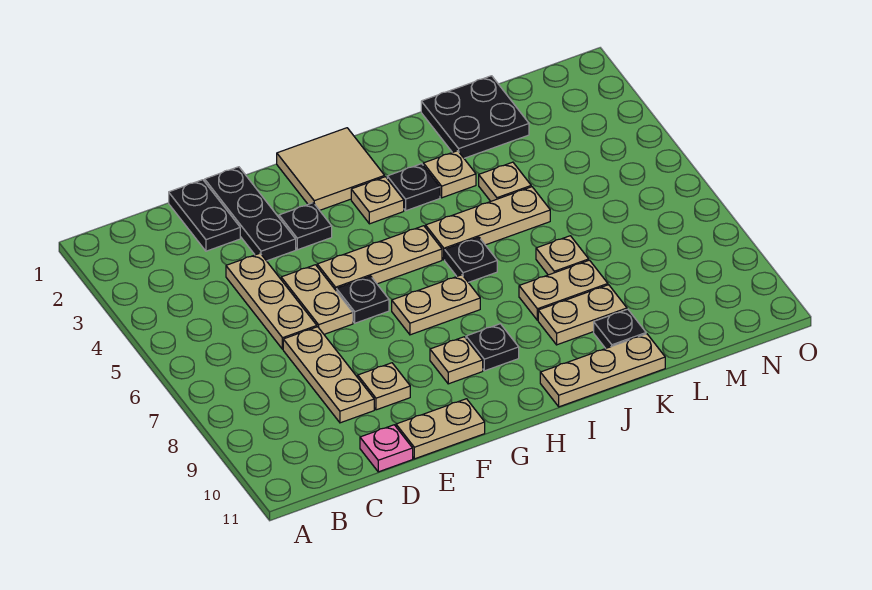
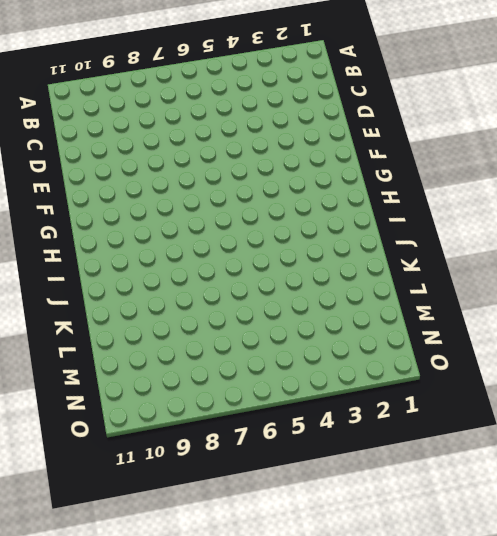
none -> black 1x2 plate [169,180,240,251]
none -> tan 1x3 plate [226,253,317,349]
none -> tan 1x3 plate [283,327,374,423]

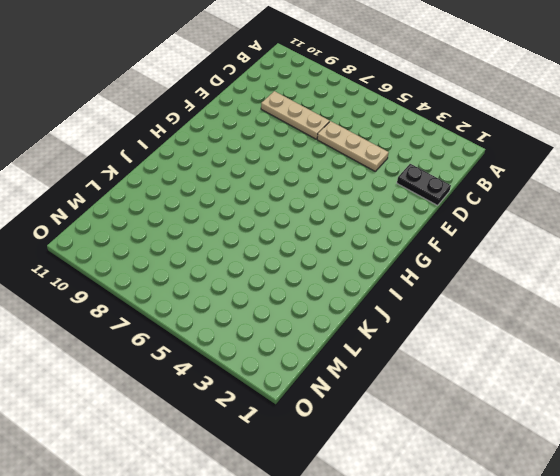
none -> pink 1x1 plate [360,425,413,472]
none -> black 1x3 plate [205,167,296,261]
none -> tan 1x2 plate [281,265,353,334]

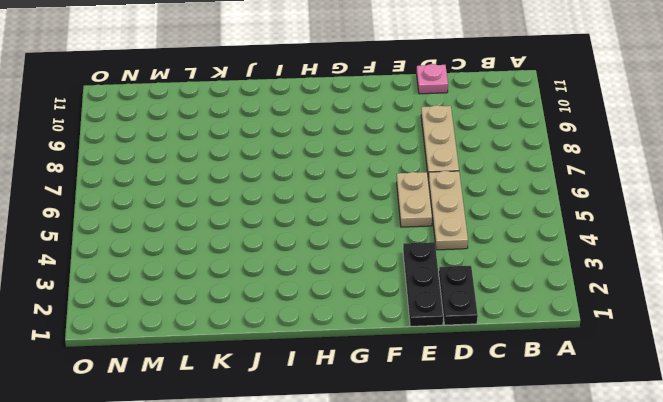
none -> tan 1x1 plate [358,363,410,410]
none -> tan 1x2 plate [396,399,485,459]
none -> black 1x1 plate [279,203,332,250]

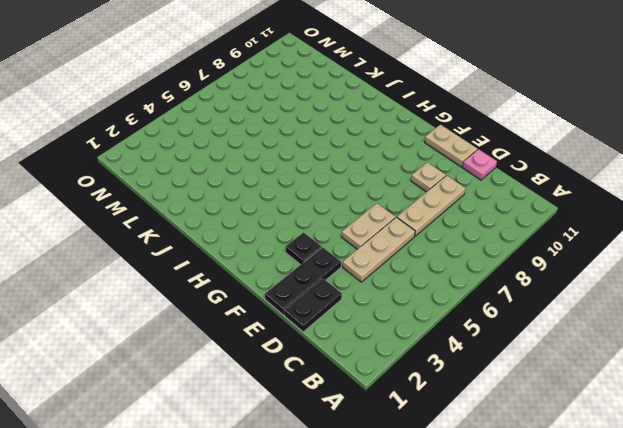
none -> tan 1x3 plate [317,226,442,290]
none -> black 1x1 plate [336,276,389,323]
none -> tan 2x2 tile [277,128,385,210]

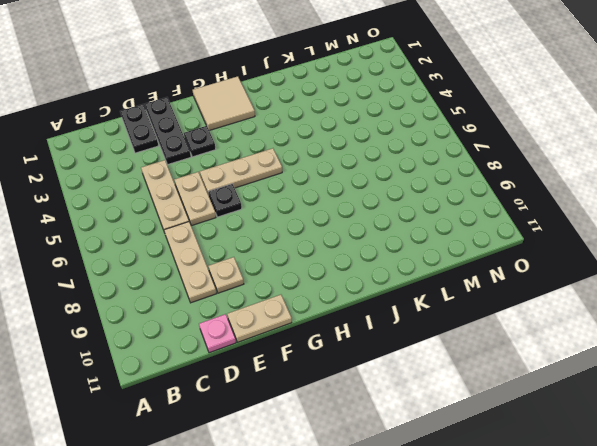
none -> tan 1x2 plate [392,275,480,335]
none -> tan 1x1 plate [430,337,483,384]
none -> tan 1x1 plate [351,177,404,224]

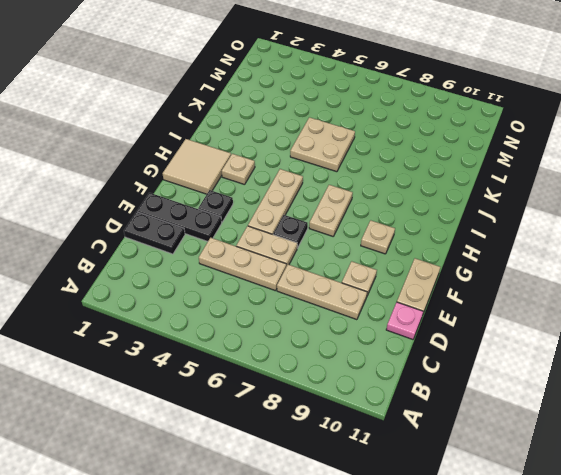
tan 2x2 plate [290,117,355,172] -> tan 1x3 plate [426,187,550,260]
none -> black 1x1 plate [466,324,519,371]
none -> black 1x1 plate [387,164,440,211]
none -> black 1x1 plate [445,237,497,282]

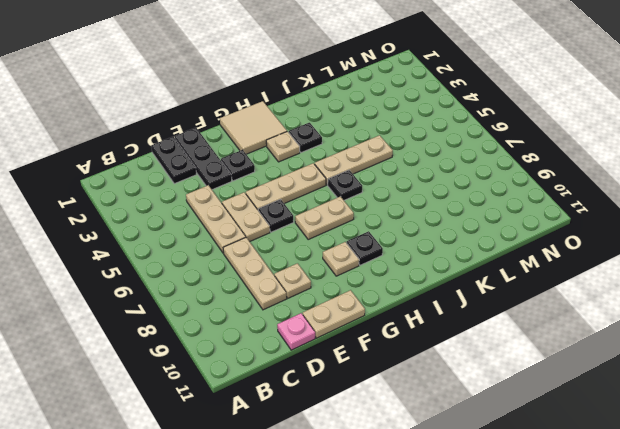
none -> tan 1x3 plate [540,334,665,407]
none -> tan 1x1 plate [423,151,476,198]
none -> tan 1x2 plate [519,260,608,320]

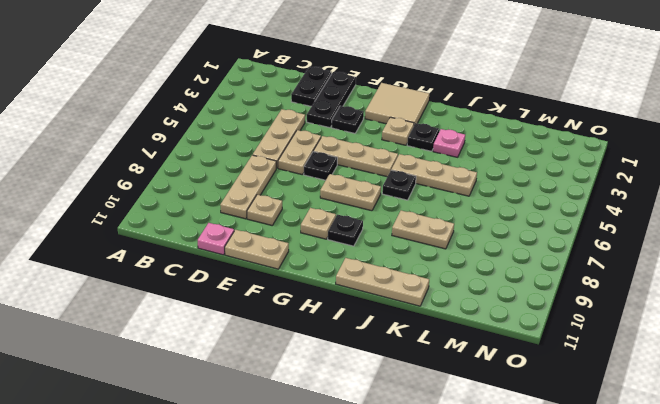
pink 1x1 plate [433,129,465,157] -> tan 1x1 plate [423,151,476,198]
none -> tan 1x2 plate [538,285,627,345]
none -> black 2x2 plate [421,76,529,158]
none -> tan 1x1 plate [479,162,531,201]

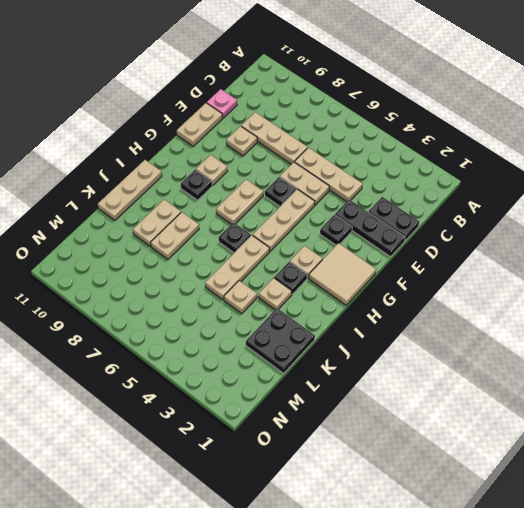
none -> tan 1x1 plate [536,236,589,275]
none -> black 1x1 plate [594,309,646,348]

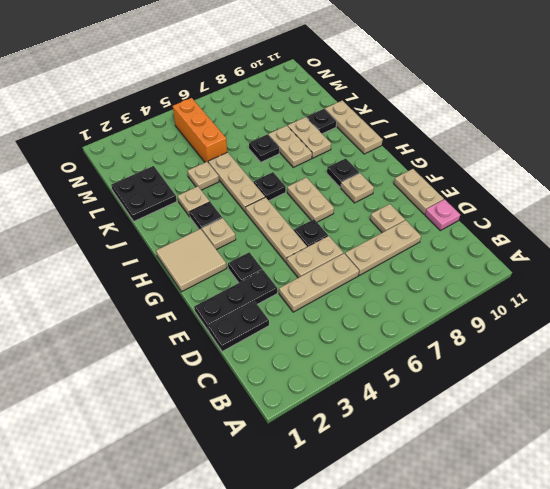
black 1x1 plate [249,134,280,162] -> tan 1x1 plate [536,236,589,275]
orange 1x3 brick [173,98,227,162] -> none

